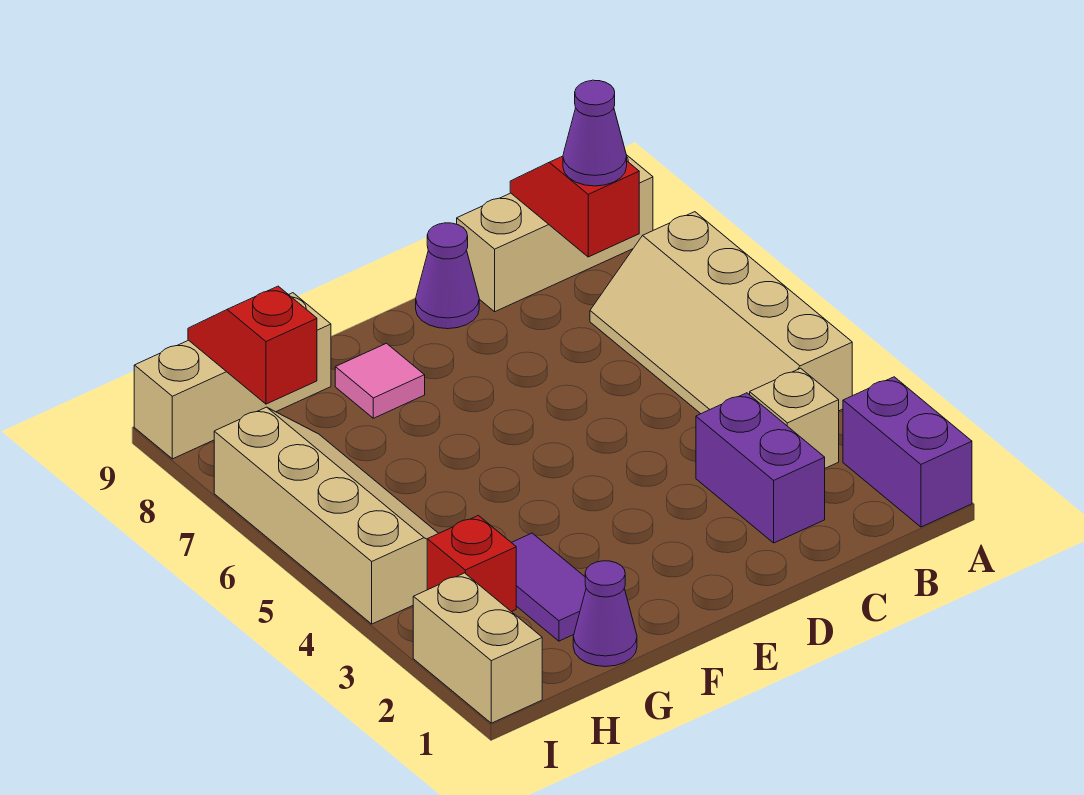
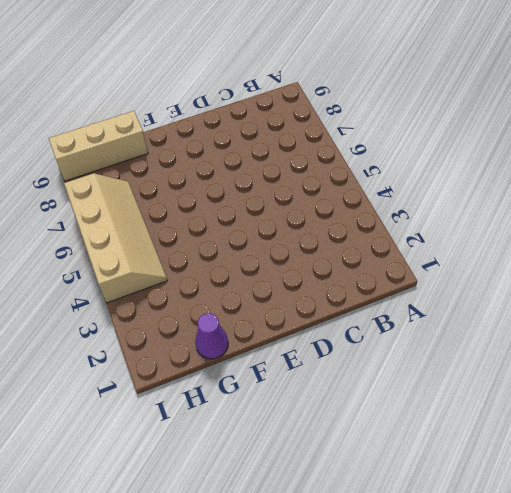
none -> purple 1x2 brick [843,377,972,527]
none -> tan 2x4 slope [590,212,852,414]
none -> tan 1x3 brick [457,156,653,312]

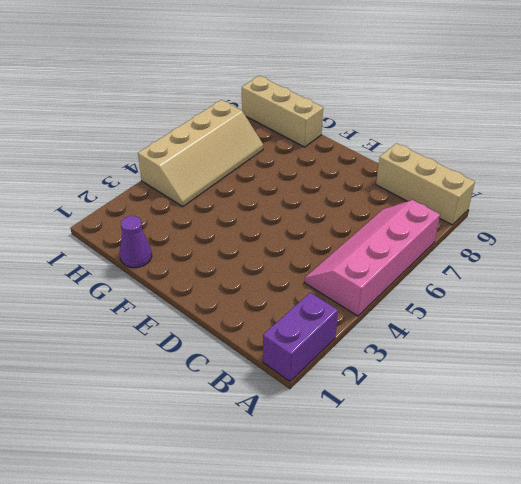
pink 2x4 slope [304,200,440,316] -> tan 2x4 slope [590,212,852,414]
none -> tan 1x1 brick [750,368,839,468]
none -> purple 1x2 brick [696,393,825,543]
none -> purple 1x1 cone [416,223,479,329]

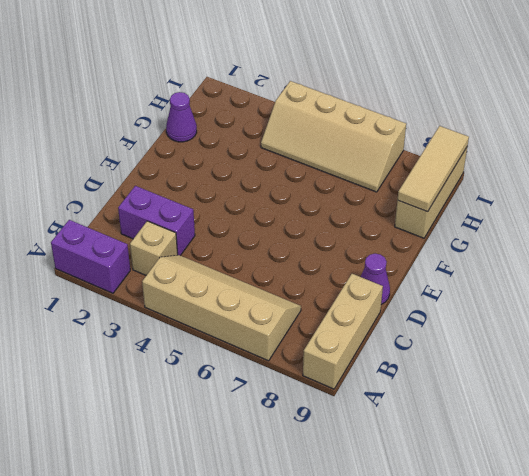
tan 1x3 tile [398,126,469,212] -> red 1x2 slope [188,286,317,404]
none -> pink 1x1 tile [335,343,425,418]
none -> purple 1x2 tile [511,533,586,641]
none -> red 1x1 brick [427,515,516,612]

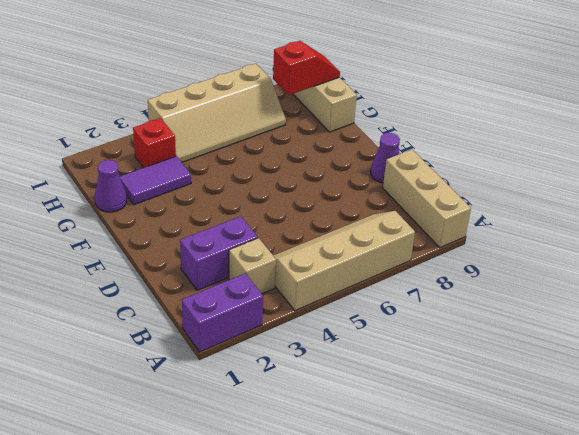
none -> pink 1x1 tile [335,343,425,418]
none -> tan 1x2 brick [413,573,542,723]
none -> red 1x2 slope [510,156,639,257]

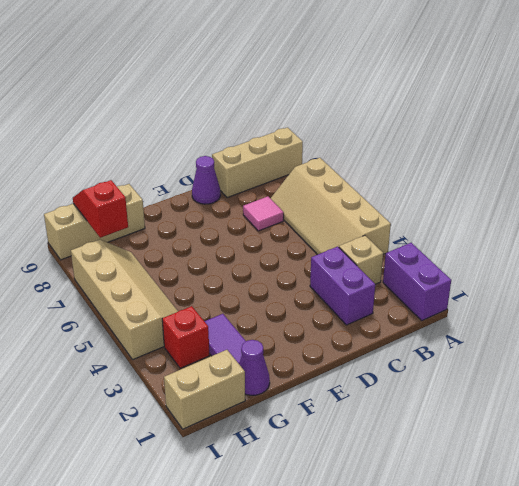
pink 1x1 tile [243,196,284,231] -> pink 1x1 tile moved to [335,343,425,418]
tan 1x2 brick [164,350,245,429] -> tan 1x2 brick turned to [413,573,542,723]
none -> red 1x2 slope [510,156,639,257]
none -> purple 1x1 cone [563,80,627,186]

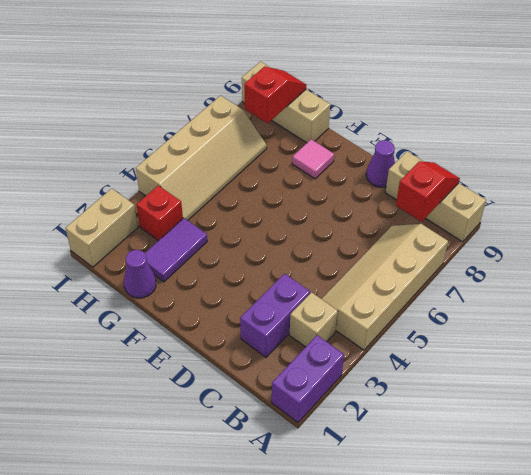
none -> purple 1x1 cone [563,80,627,186]

